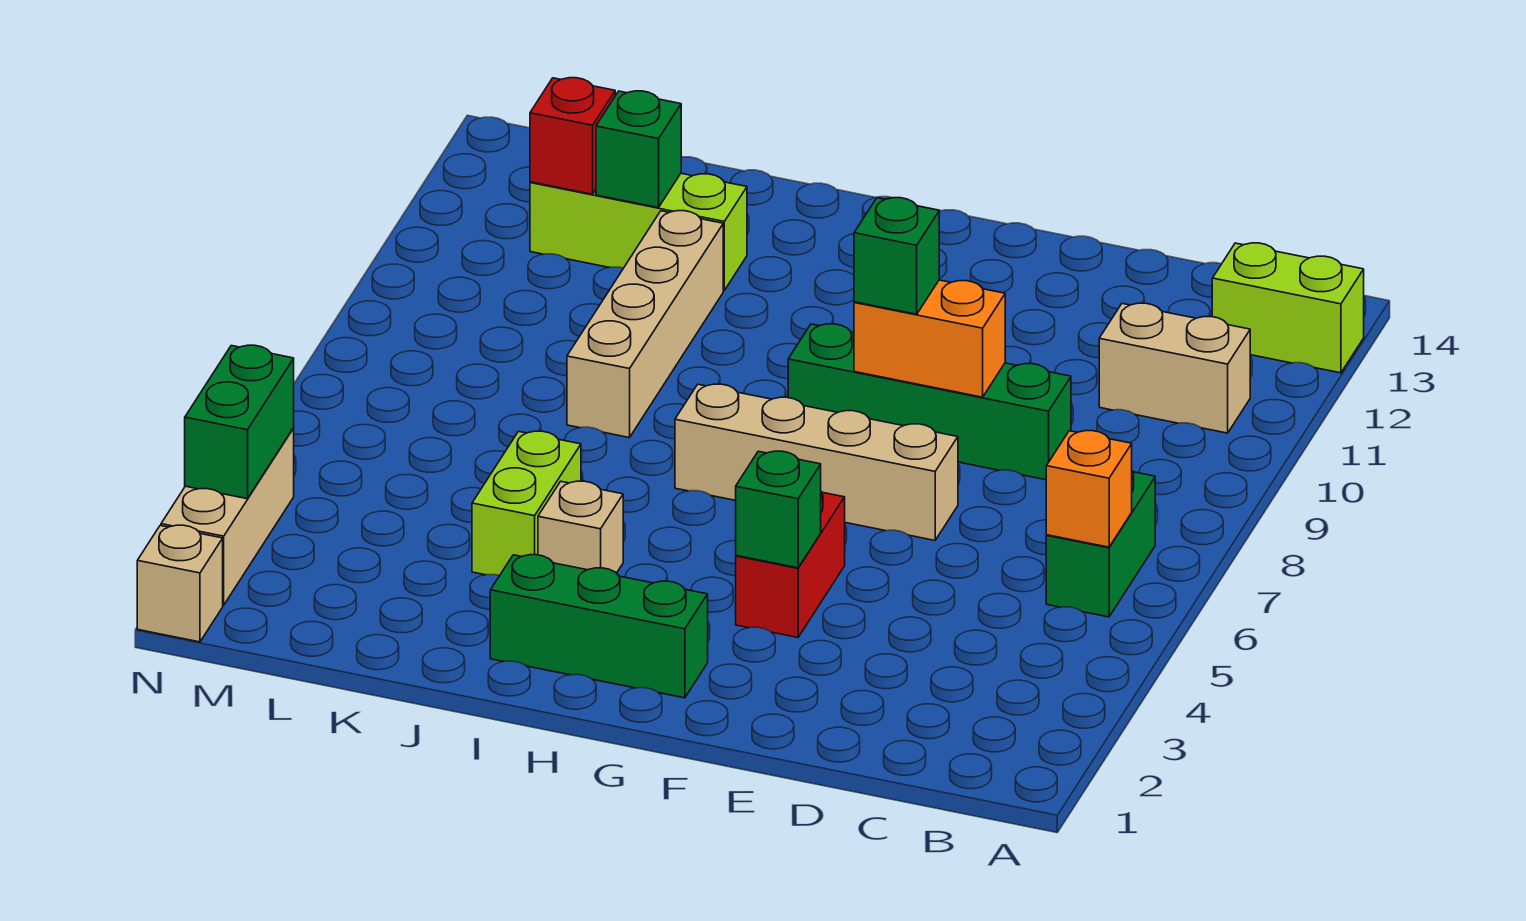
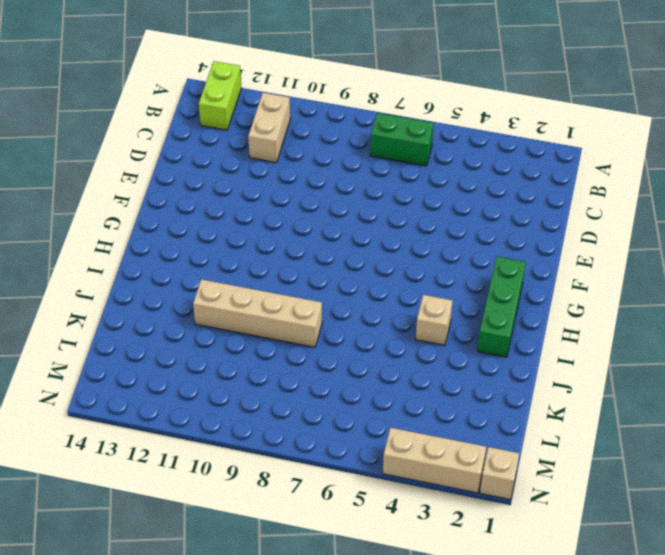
none -> green 1x4 brick [788,324,1071,480]
none -> tan 1x4 brick [675,384,958,540]
none -> red 1x2 brick [736,492,845,638]

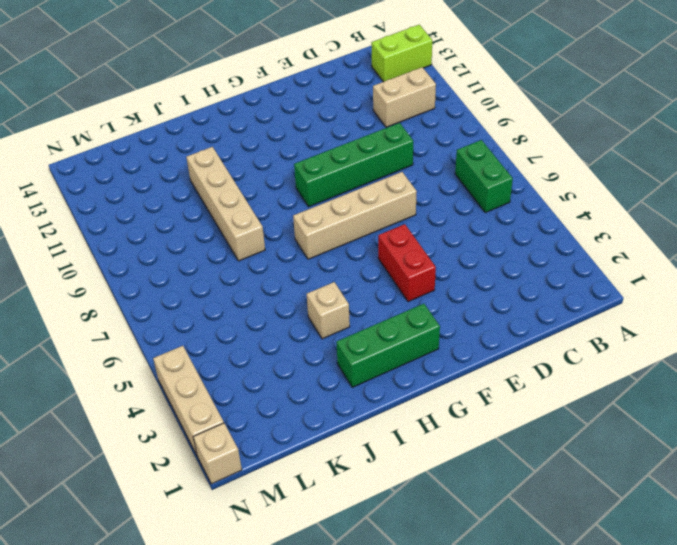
none -> lime 1x2 brick [472,431,581,576]
none -> lime 1x3 brick [530,173,747,290]
none -> orange 1x1 brick [1046,431,1132,547]

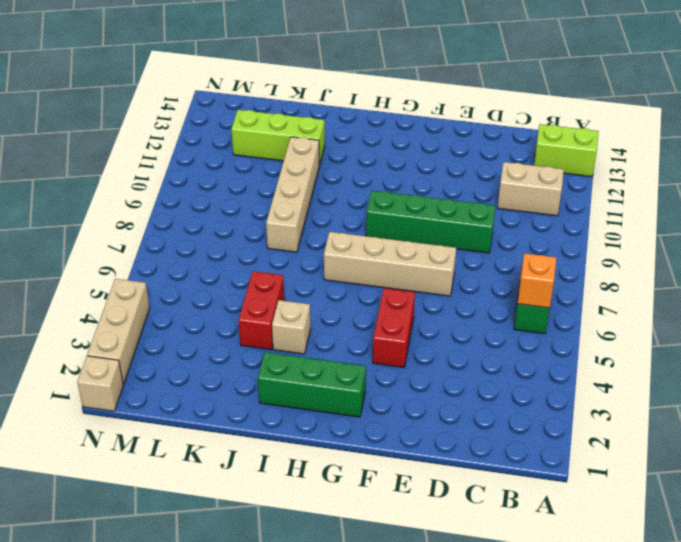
red 1x2 brick [238,271,284,350] -> lime 1x2 brick [472,431,581,576]
none -> orange 1x2 brick [854,280,1005,397]
none -> green 1x1 brick [736,451,821,568]
none -> green 1x1 brick [596,91,681,208]

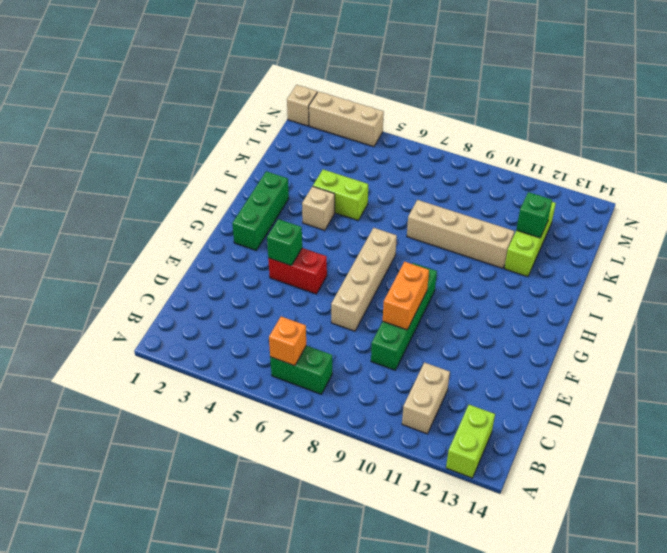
none -> red 1x1 brick [530,78,615,194]
none -> green 1x2 brick [185,345,294,499]
none -> green 1x1 brick [854,198,939,314]

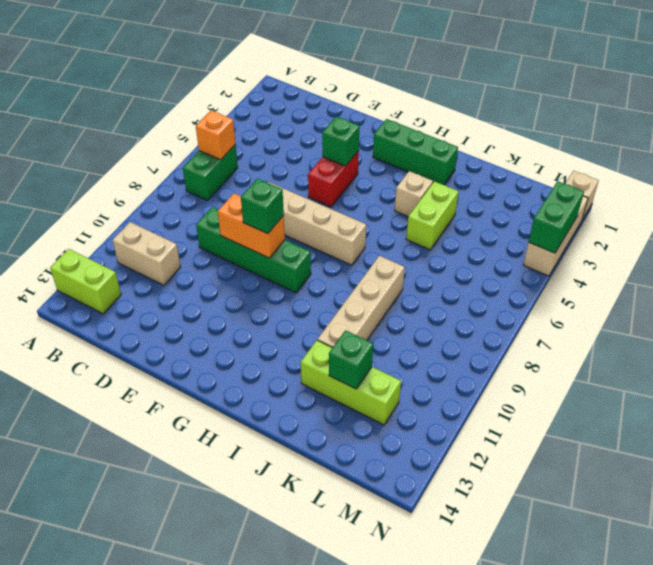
none -> red 1x1 brick [530,78,615,194]

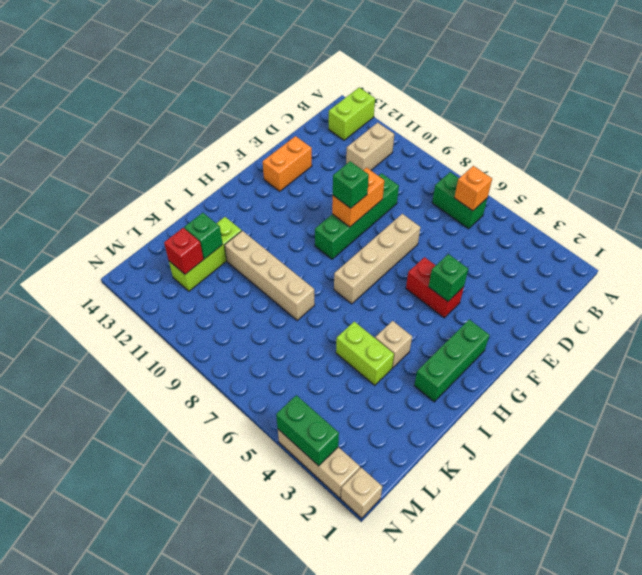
orange 1x2 brick [263,136,312,191] -> none

